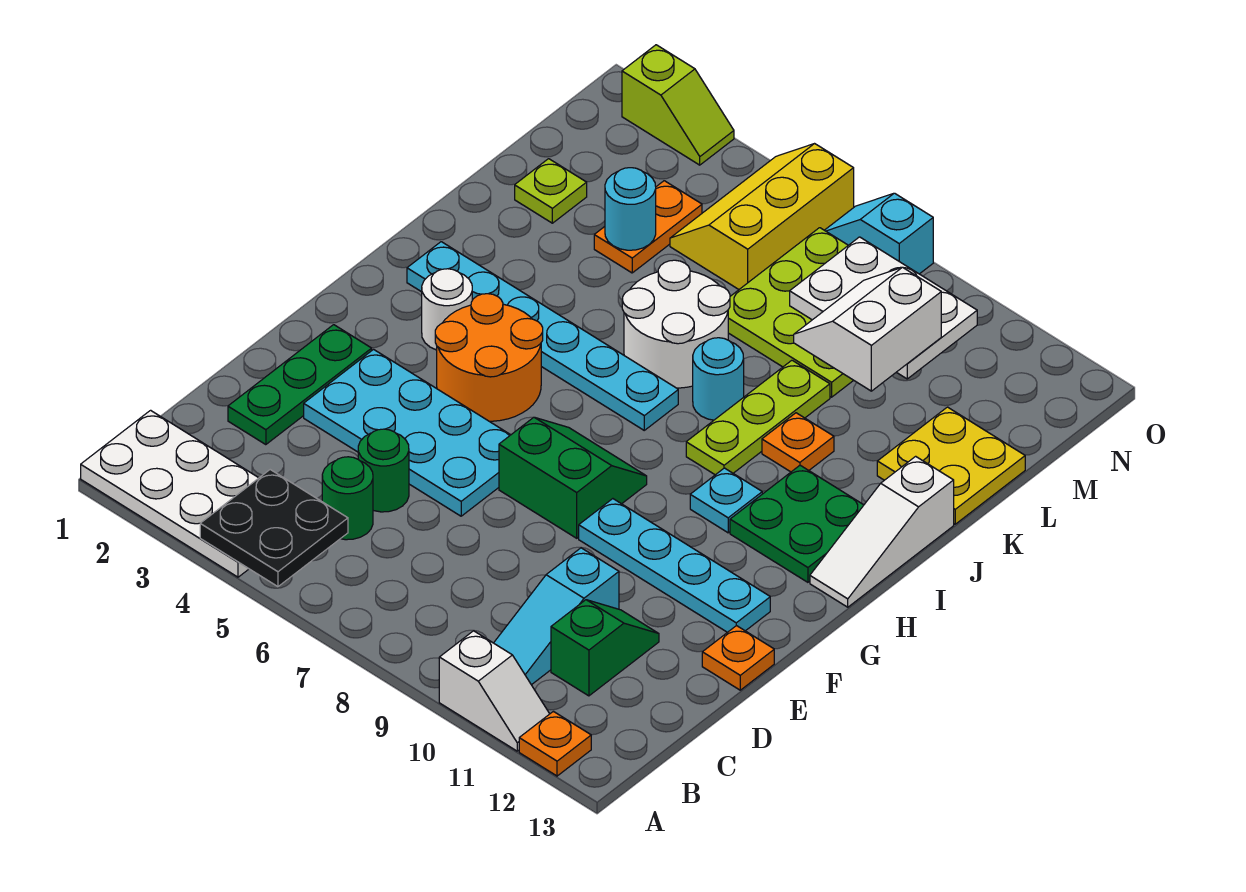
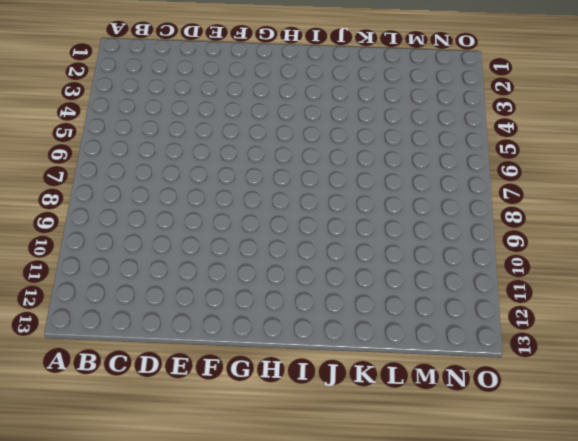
none -> white 2x4 plate [81,410,258,577]
none -> white 1x2 slope [439,631,549,751]
none -> orange 1x1 plate [519,711,591,776]
none -> cyan 1x3 slope [494,548,619,685]

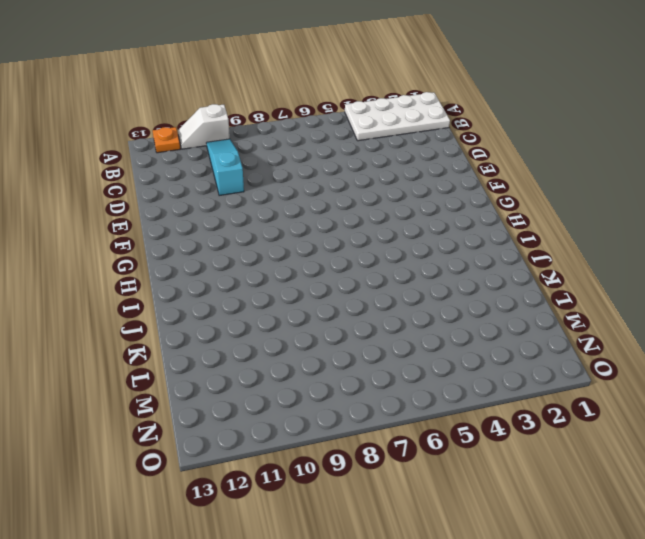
none -> green 1x1 round brick [322,457,373,540]
none -> green 1x2 slope [551,600,659,696]
none -> green 1x3 plate [228,325,372,445]
none -> green 1x1 round brick [358,429,409,512]

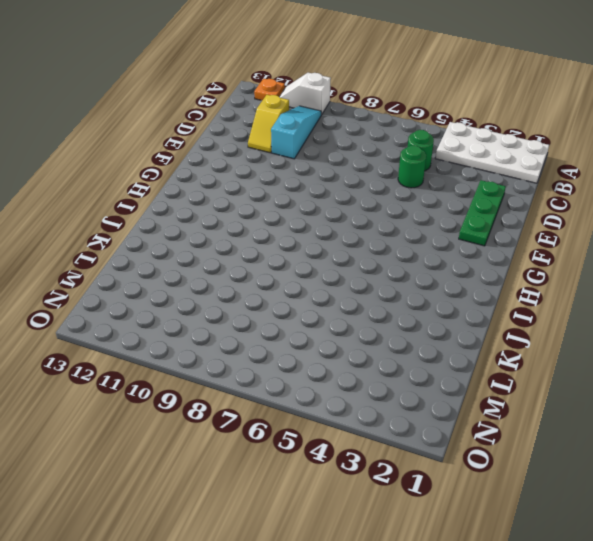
yellow 1x2 slope [248,95,289,153] -> green 1x2 slope [551,600,659,696]
none -> cyan 2x4 plate [304,350,510,516]
none -> orange 1x1 plate [702,626,774,690]
none -> green 2x2 slope [499,417,647,538]
none -> cyan 1x4 plate [579,499,770,632]

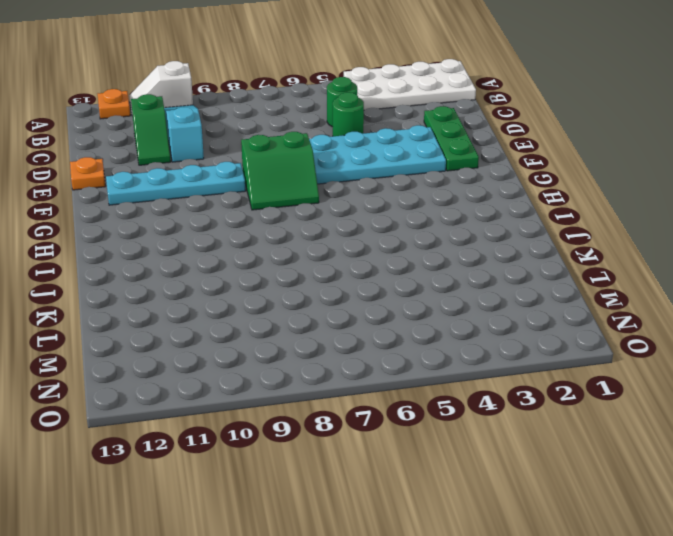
none -> orange 2x2 round brick [435,294,543,421]
none -> white 1x1 round brick [422,269,472,350]
none -> cyan 1x1 plate [690,468,762,533]
none -> green 2x2 plate [730,465,864,582]

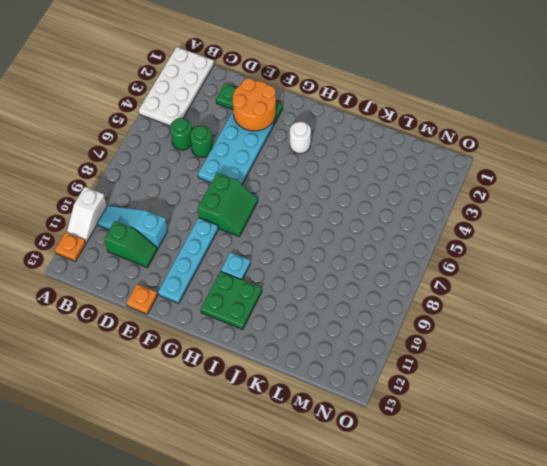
orange 2x2 round brick [233,78,276,131] -> orange 2x2 round brick moved to [435,294,543,421]
none -> white 1x3 slope [810,456,954,607]
none -> cyan 1x6 plate [407,242,678,430]
none -> lime 1x3 plate [686,360,830,475]
none -> white 2x2 round brick [622,260,730,388]

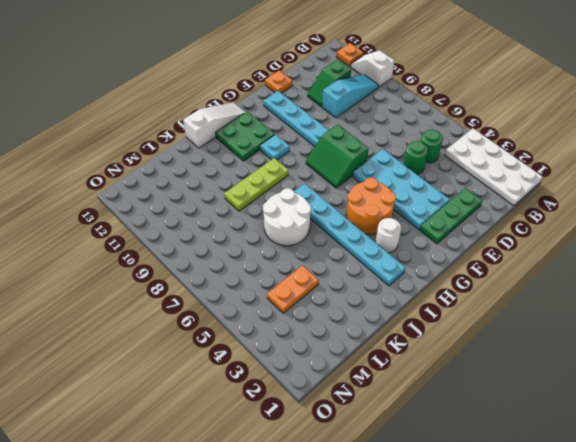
none -> cyan 1x1 round brick [693,338,744,420]
none -> orange 1x1 plate [762,413,834,472]
none -> yellow 2x2 plate [877,407,1025,524]
none -> lime 1x1 plate [515,159,587,223]

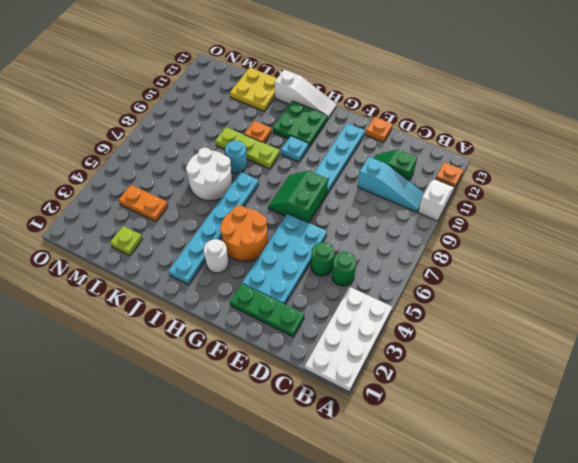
none -> lime 3x3 plate [728,228,853,397]
none -> yellow 2x3 slope [670,144,854,289]
none -> lime 1x2 slope [622,45,734,165]
none -> cyan 1x2 slope [825,193,933,274]

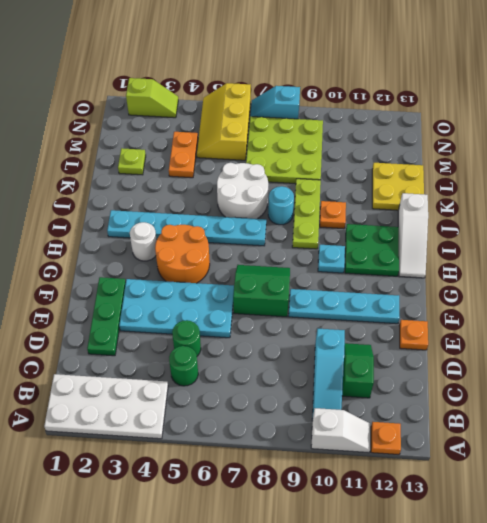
none -> black 2x2 plate [200,470,348,587]
none -> cyan 1x1 round brick [605,168,656,250]
none -> white 2x3 plate [790,237,977,379]
none -> white 2x2 slope [794,267,941,391]

